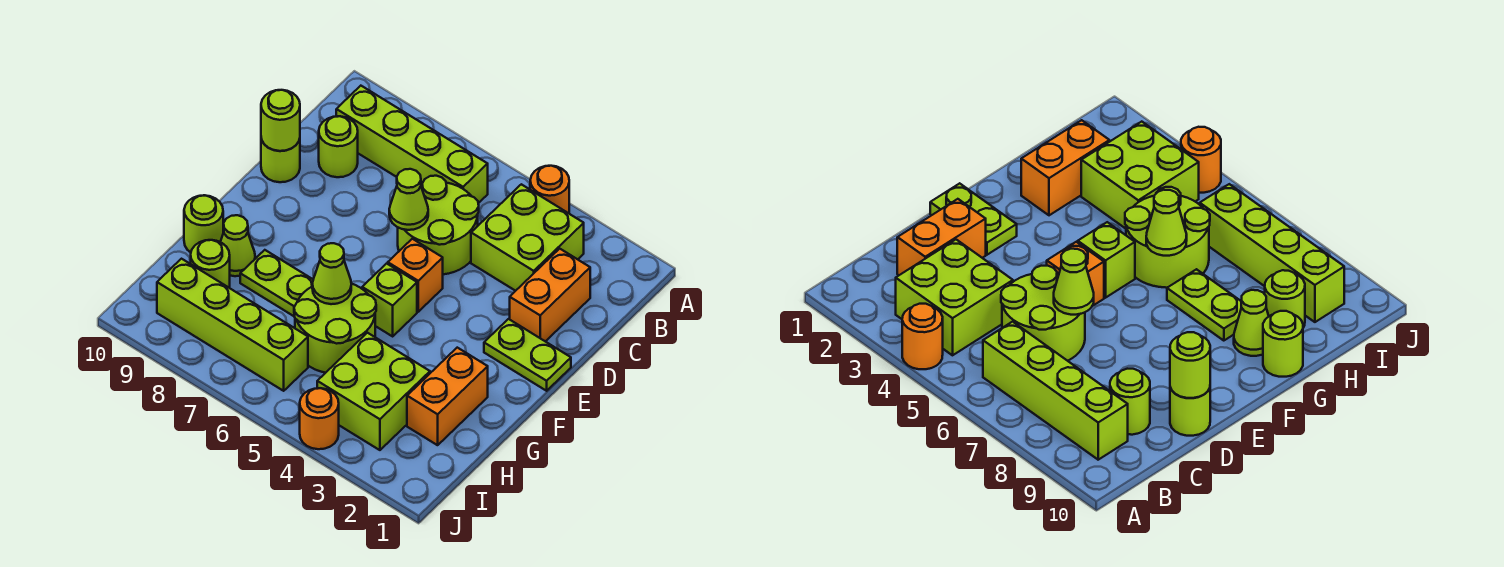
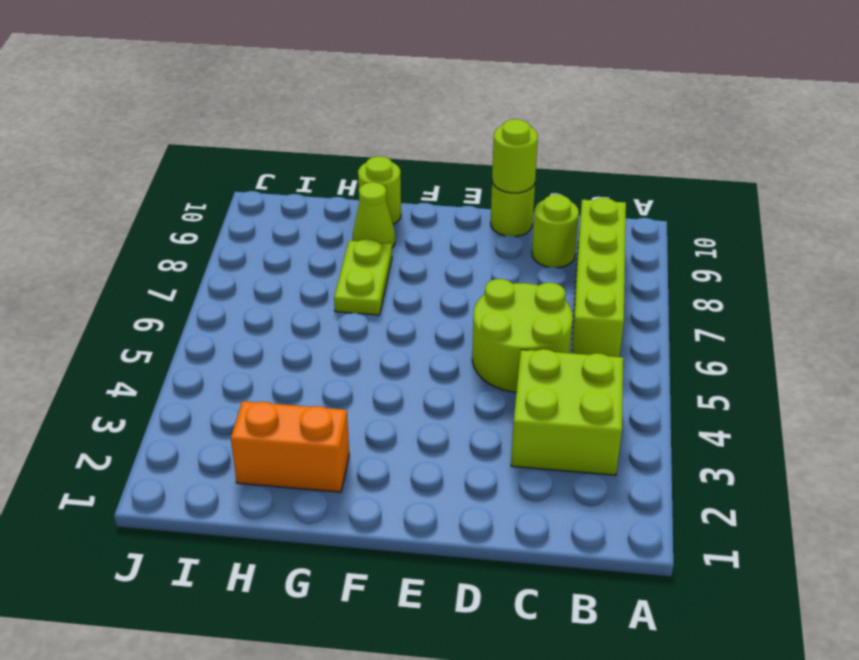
none -> orange 1x1 round brick [530,166,569,213]
none -> orange 1x2 brick [510,249,590,341]
none -> lime 1x2 plate [484,319,571,391]

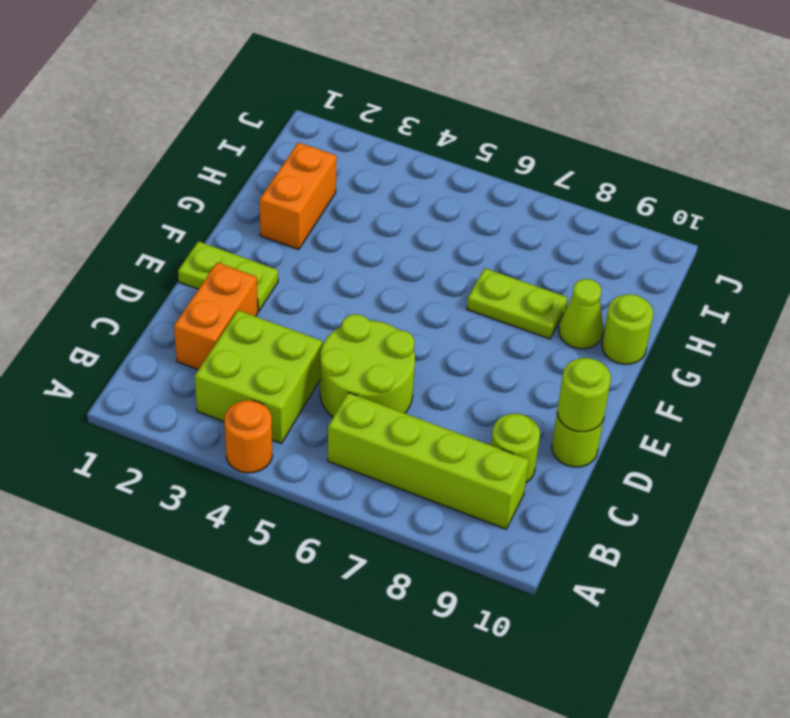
none -> orange 1x1 brick [388,239,443,312]
none -> lime 1x1 brick [362,263,417,336]
none -> lime 2x2 round brick [294,284,376,373]

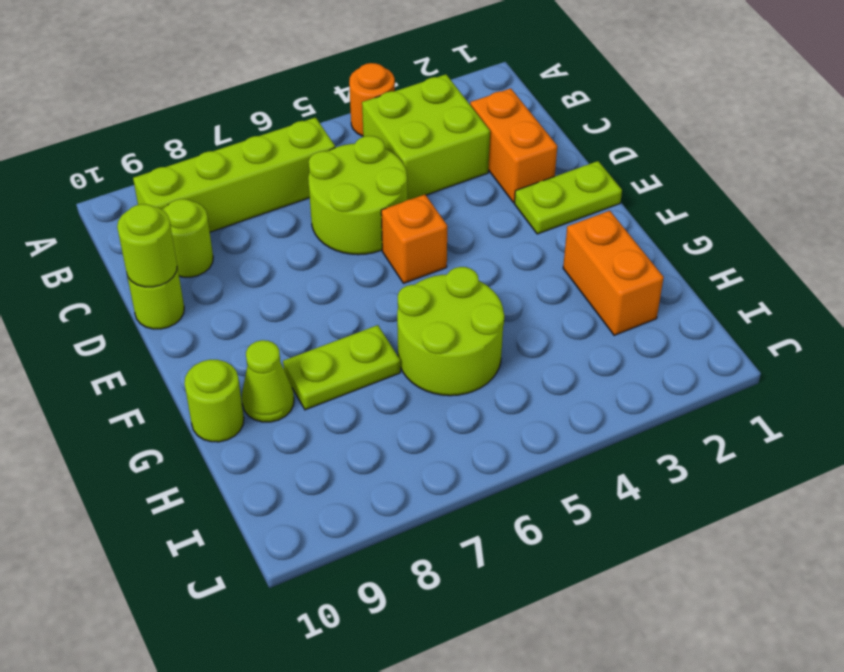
none -> lime 1x1 brick [362,263,417,336]
none -> lime 2x2 brick [317,333,430,450]
none -> lime 1x1 round brick [191,240,230,287]

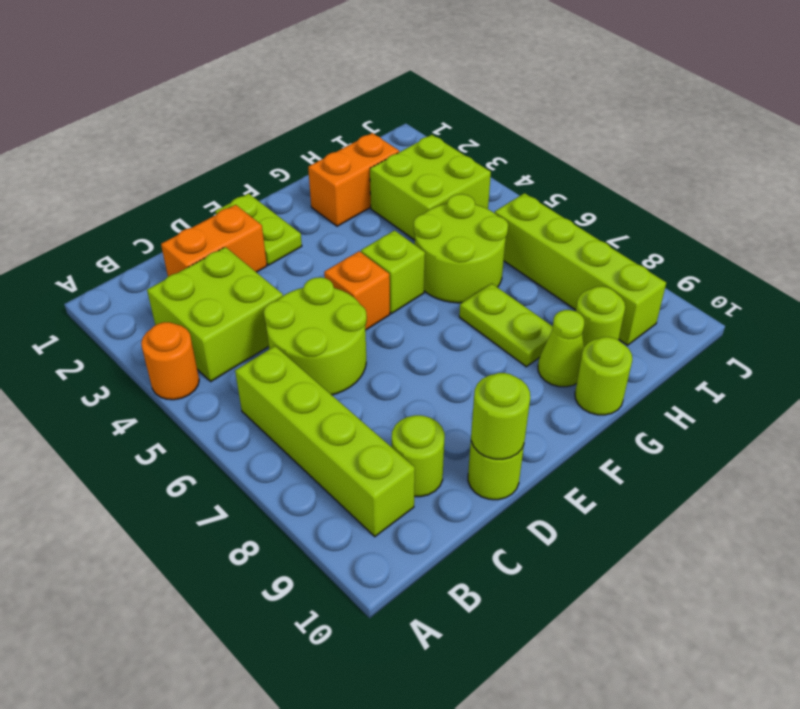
none -> orange 1x1 round brick [300,388,339,449]
none -> lime 1x1 cone [389,169,428,230]
none -> lime 1x1 cone [312,243,351,304]

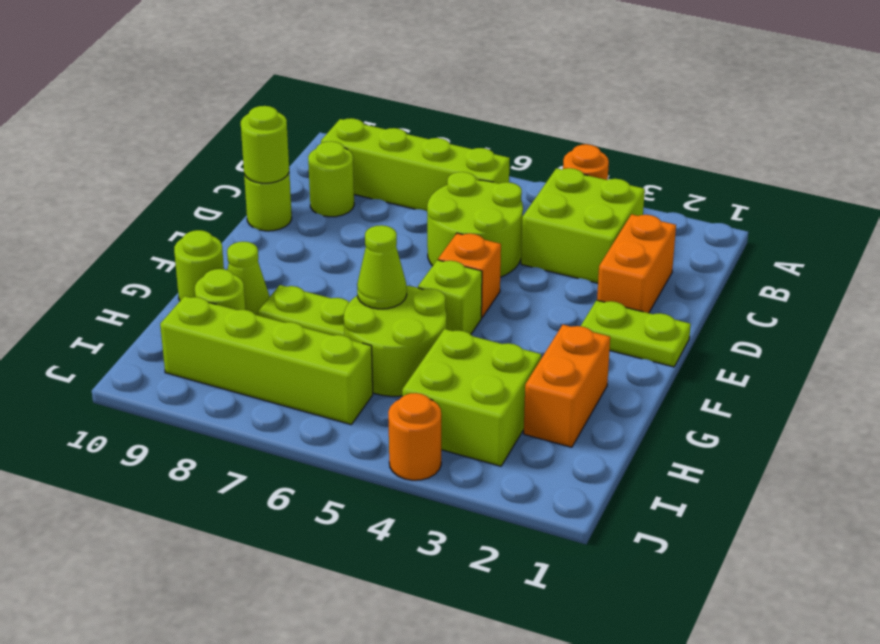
none -> lime 1x1 cone [389,169,428,230]

